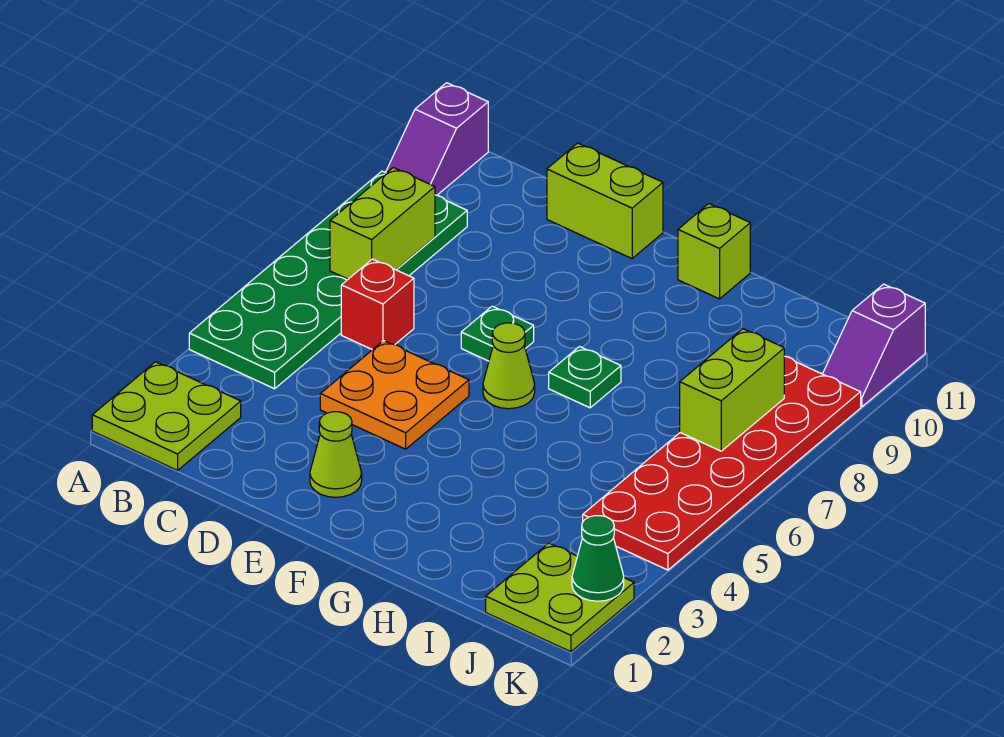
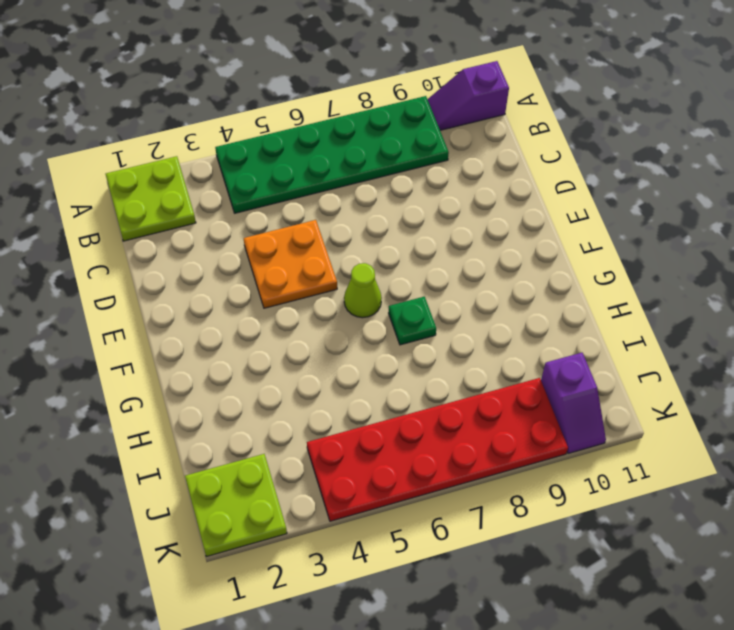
purple 1x2 slope [541,353,606,454] -> purple 1x2 slope turned to [823,284,925,407]
none -> red 1x1 brick [341,259,414,350]
none -> lime 1x2 brick [547,143,663,258]
none -> lime 1x1 cone [310,412,362,497]

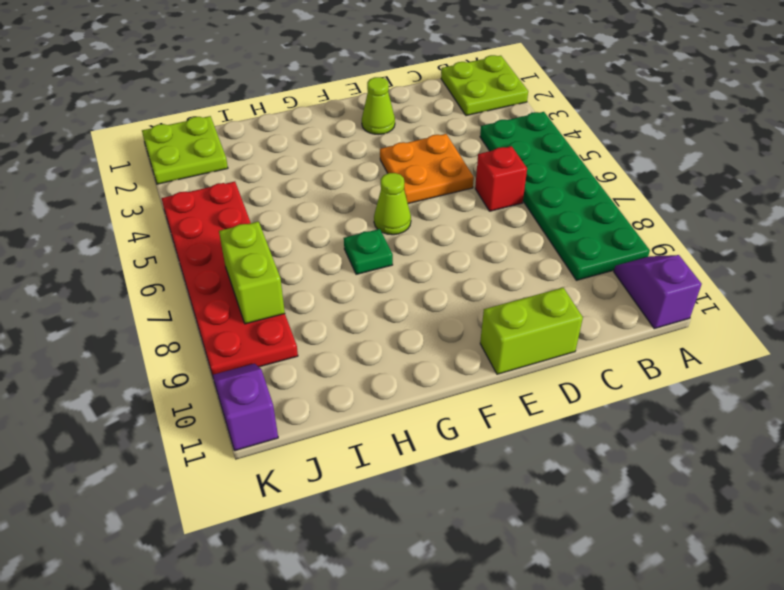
none -> green 1x1 plate [461,306,534,361]
none -> lime 1x1 brick [678,204,750,299]
none -> lime 1x2 brick [330,168,435,279]

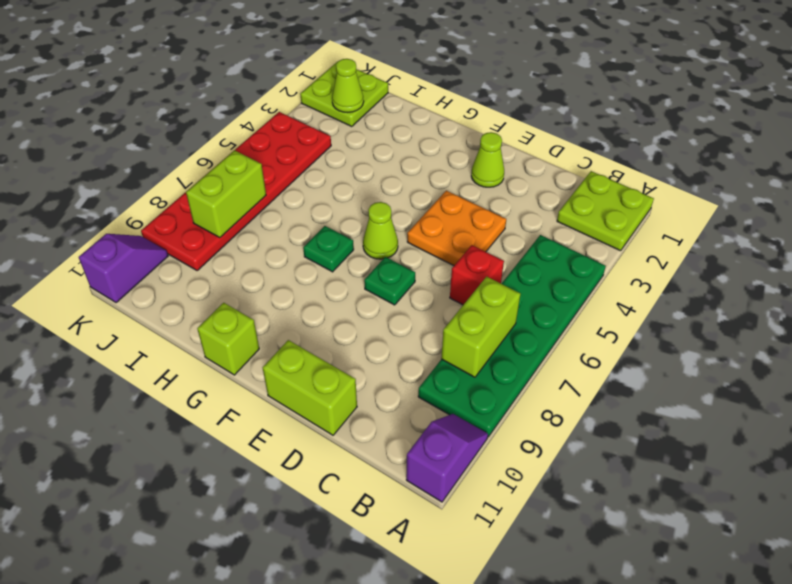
lime 1x1 cone [332,59,364,112] -> none
none -> green 1x1 cone [572,516,624,601]

